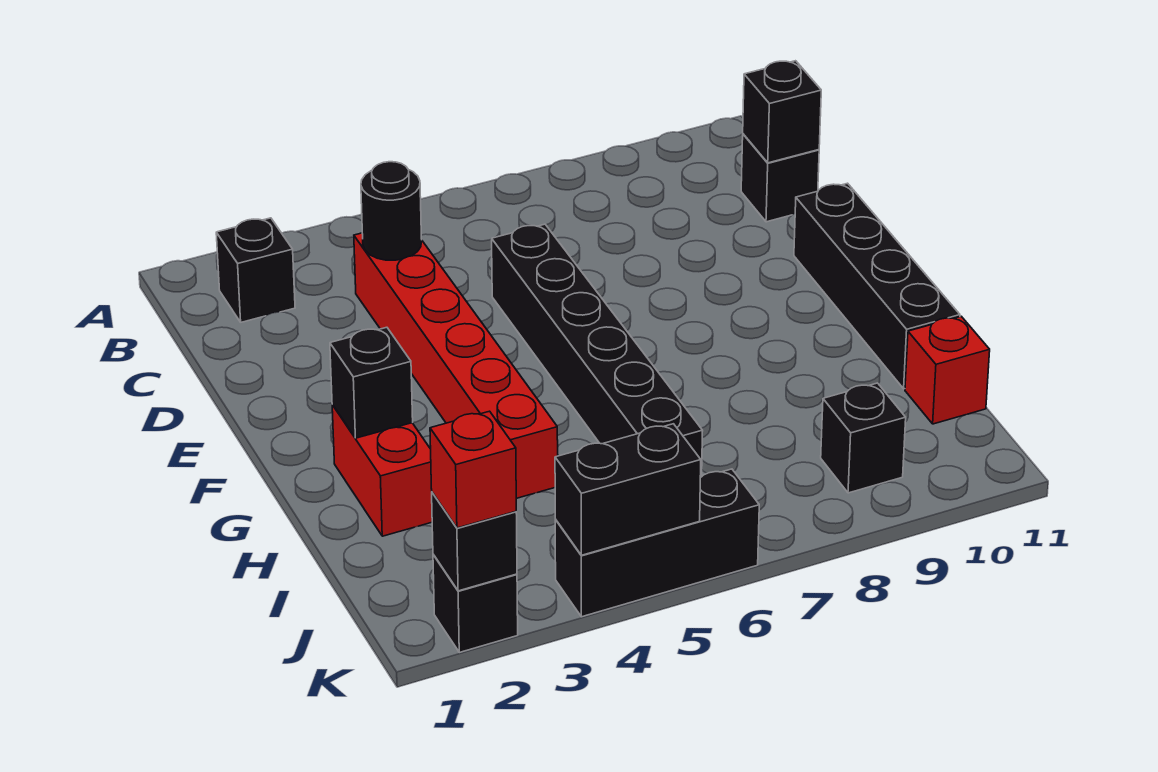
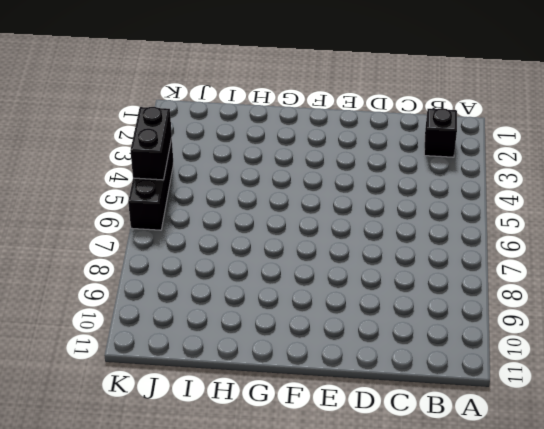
none -> red 1x6 brick [354,233,558,498]
none -> black 1x1 brick [741,134,819,222]
none -> black 1x6 brick [492,224,703,478]

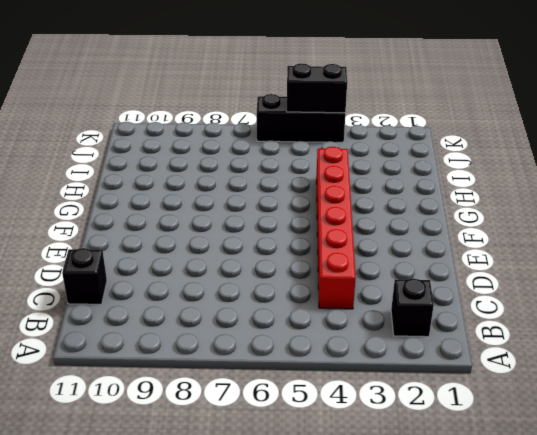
none -> black 1x6 brick [492,224,703,478]
none -> black 1x4 brick [794,183,960,389]
none -> red 1x2 brick [332,405,432,536]

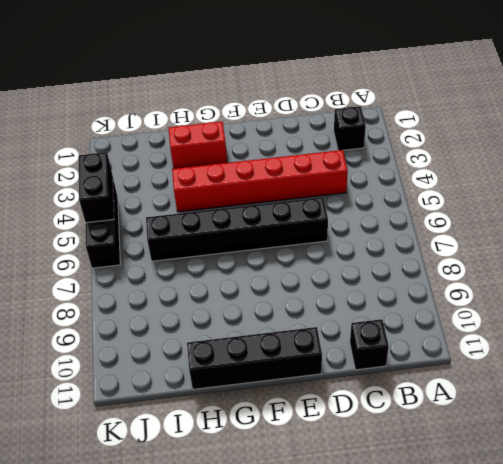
none -> red 1x1 brick [905,316,990,424]
none -> black 1x1 brick [821,383,906,493]
none -> black 1x1 brick [433,555,518,652]

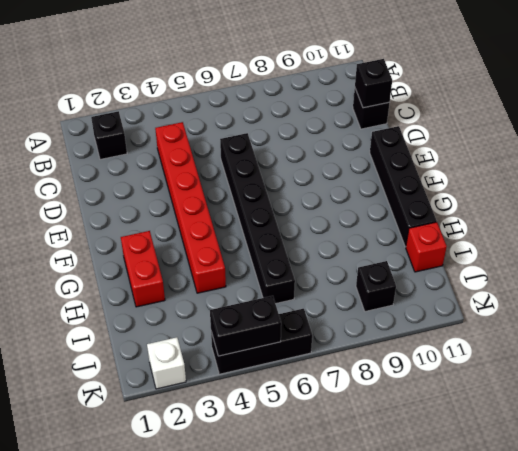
white 1x1 brick [147,337,186,389] -> black 1x1 brick [433,555,518,652]
none -> black 1x1 round brick [361,162,422,260]
none -> black 1x1 brick [330,327,413,438]
none -> black 1x1 brick [432,493,517,591]

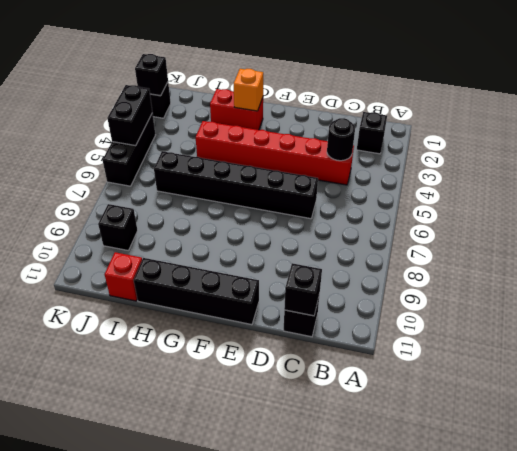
orange 1x1 brick [234,69,263,111] -> black 1x1 brick [330,327,413,438]
none -> red 1x1 brick [430,411,516,528]

